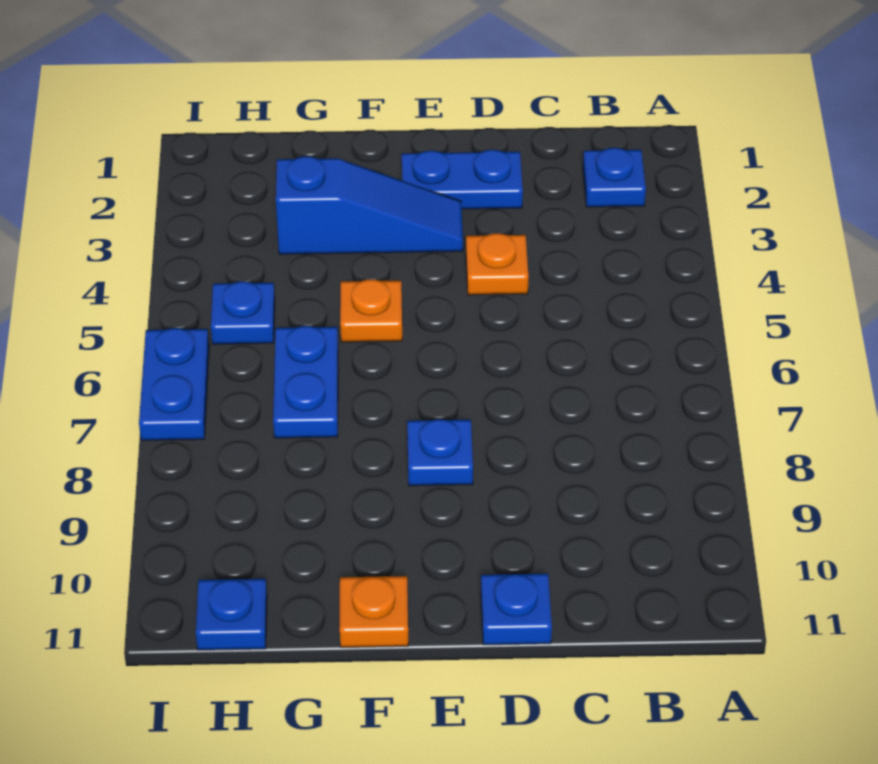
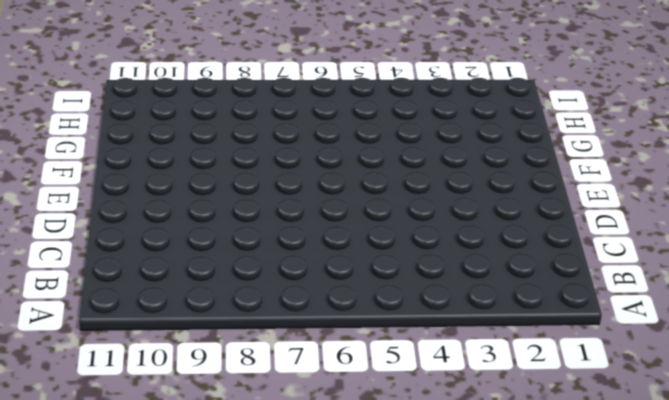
none -> blue 1x1 plate [583,148,646,207]
none -> blue 1x2 plate [402,150,523,209]
none -> orange 1x1 plate [466,233,528,295]

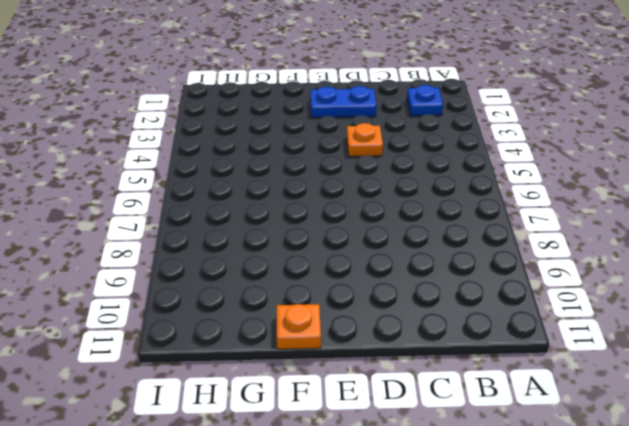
none -> blue 1x1 plate [481,573,552,645]
none -> blue 1x3 slope [276,156,463,254]
none -> blue 1x1 plate [407,419,473,486]

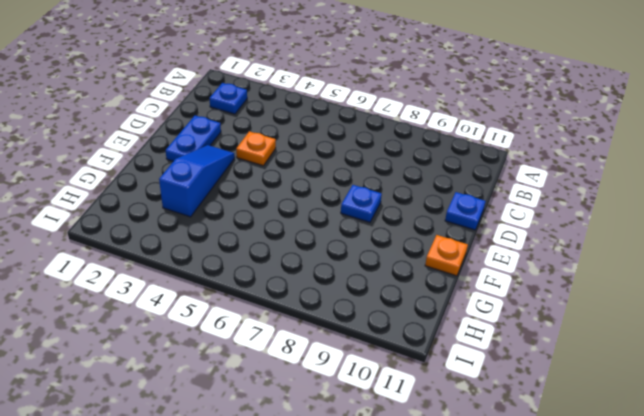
none -> orange 1x1 plate [340,279,402,342]
none -> blue 1x2 plate [273,326,338,438]
none -> blue 1x1 plate [211,281,275,344]

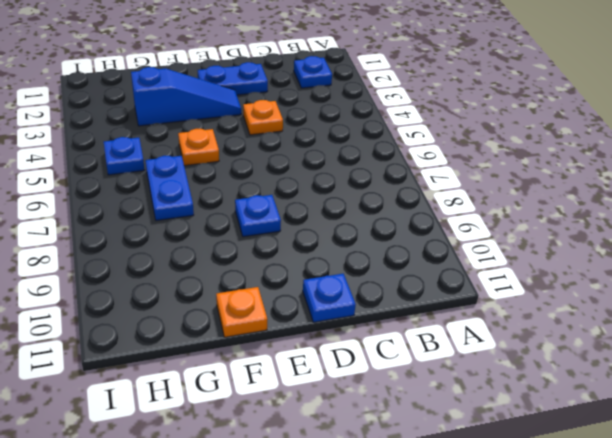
none -> blue 1x1 plate [196,579,267,650]
none -> blue 1x2 plate [139,328,209,440]

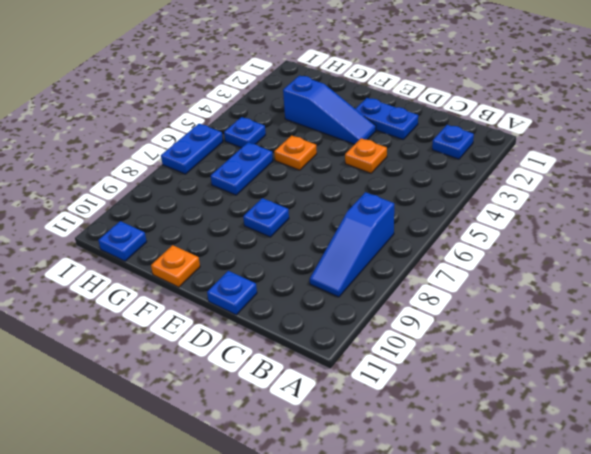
blue 1x3 slope [310,192,394,297] -> none

